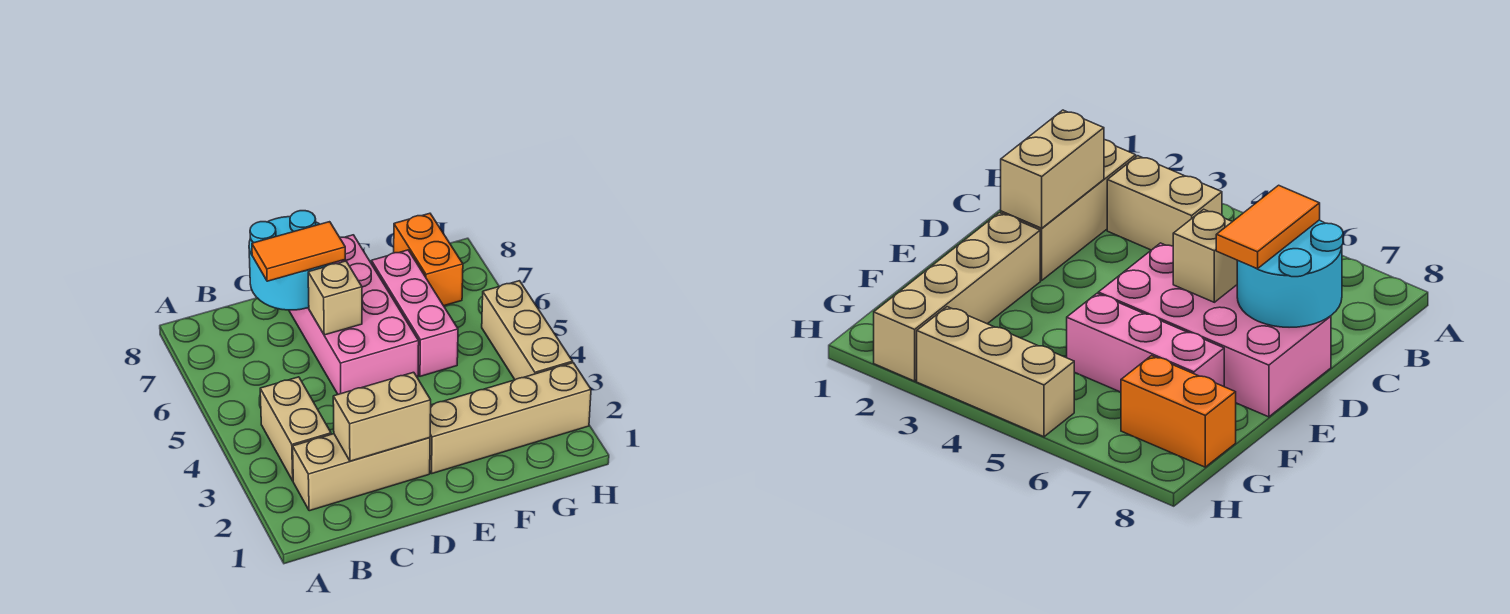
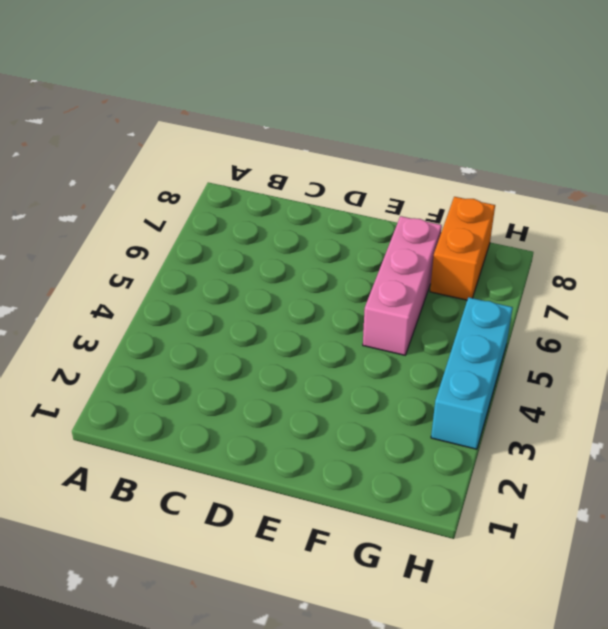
cyan 1x3 brick [431,297,513,449] -> tan 1x3 brick [482,281,573,380]
none -> tan 1x3 brick [293,434,430,511]
none -> tan 1x2 brick [260,377,331,481]

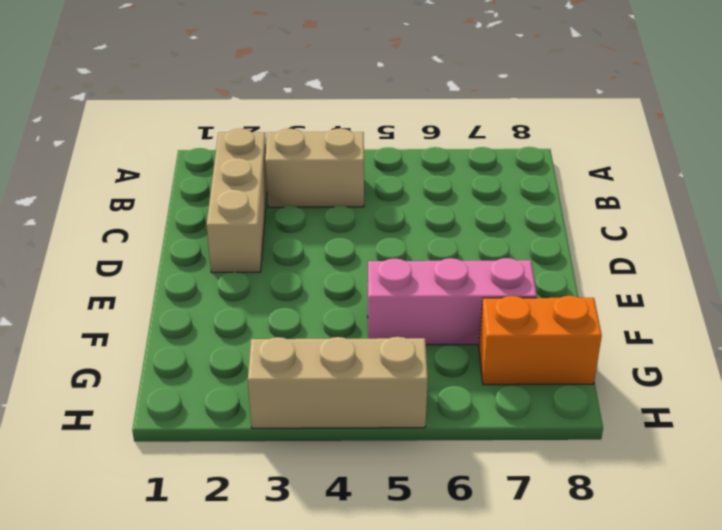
none -> pink 2x4 brick [289,235,419,394]
none -> tan 1x4 brick [430,363,591,473]

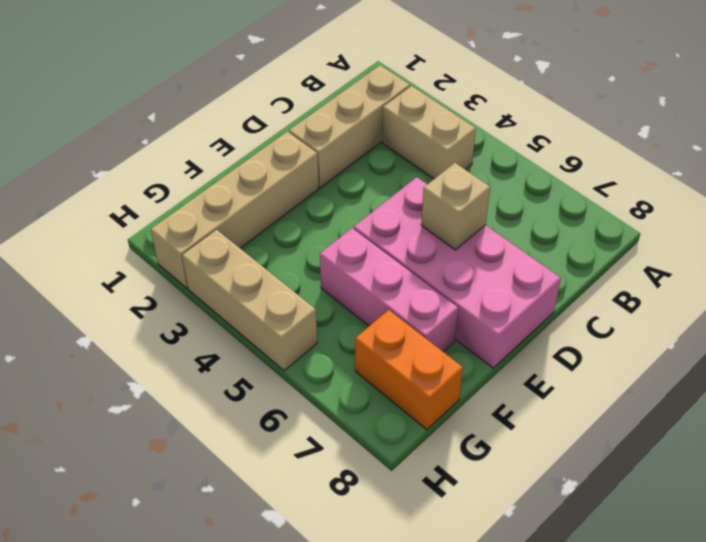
none -> tan 1x2 brick [333,372,431,461]
none -> cyan 2x2 round brick [249,211,333,310]

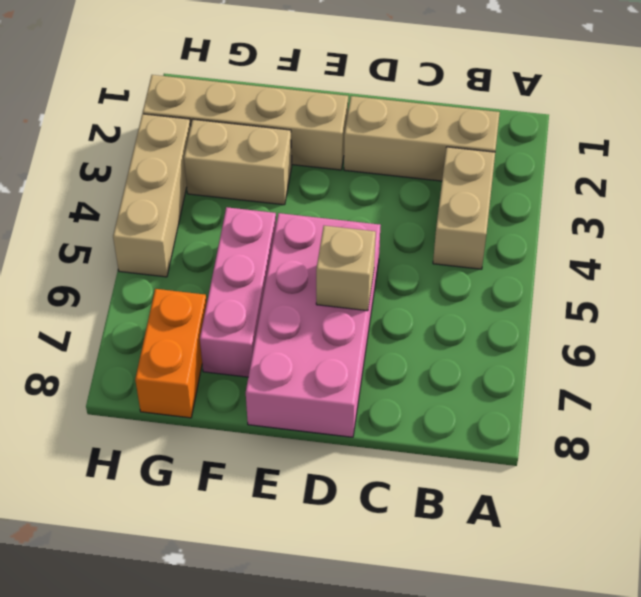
tan 1x2 brick [184,119,292,205] -> tan 1x2 brick moved to [333,372,431,461]
none -> cyan 2x2 round brick [249,211,333,310]
none -> orange 1x2 tile [252,222,345,281]

